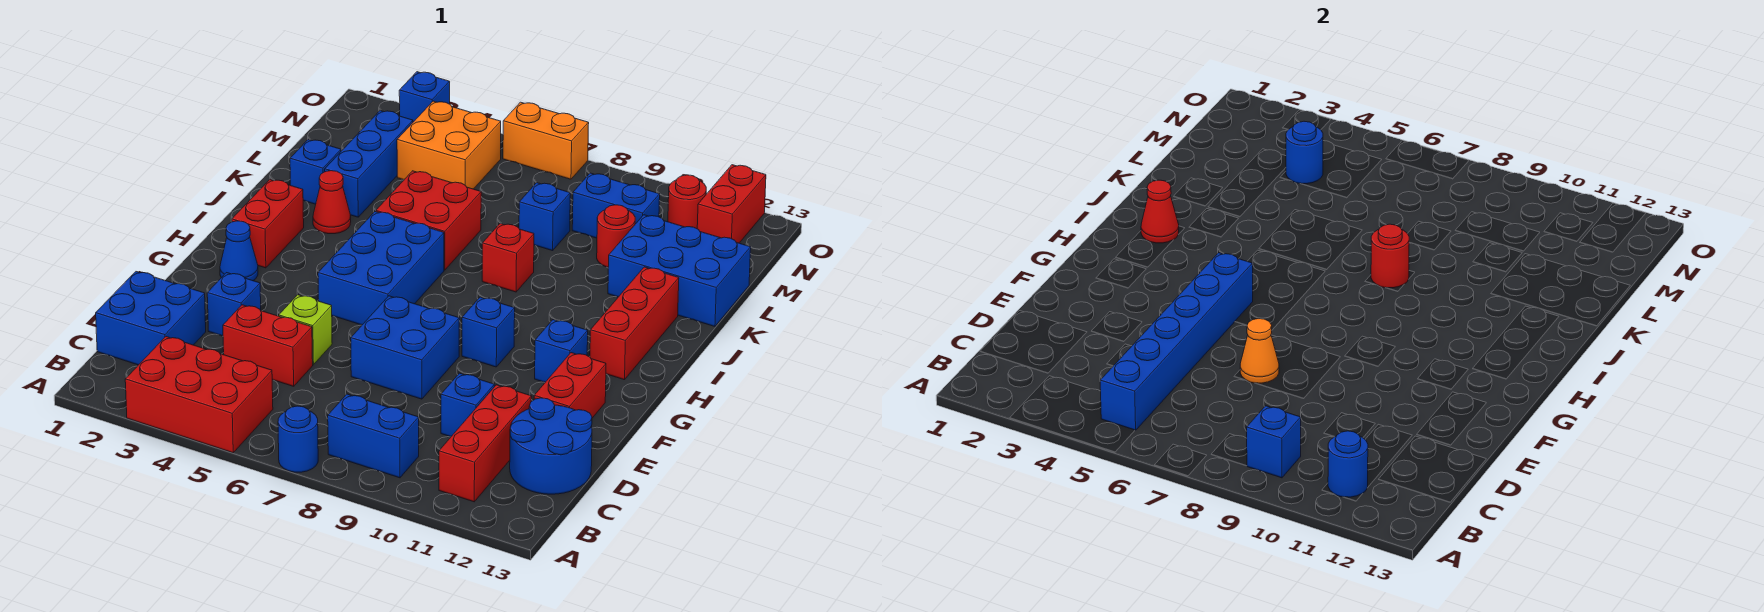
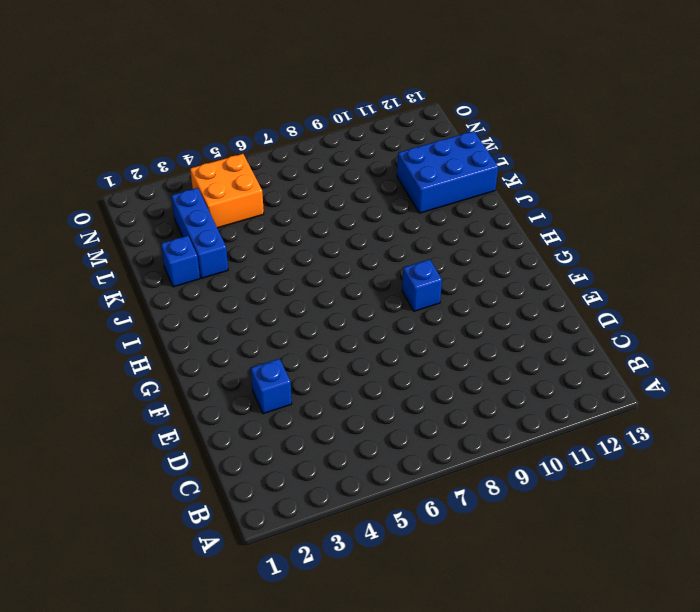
none -> red 2x3 brick [125,337,273,453]
none -> blue 1x1 round brick [278,406,318,472]
none -> blue 1x2 brick [328,394,419,478]
none -> red 1x3 brick [439,385,532,502]

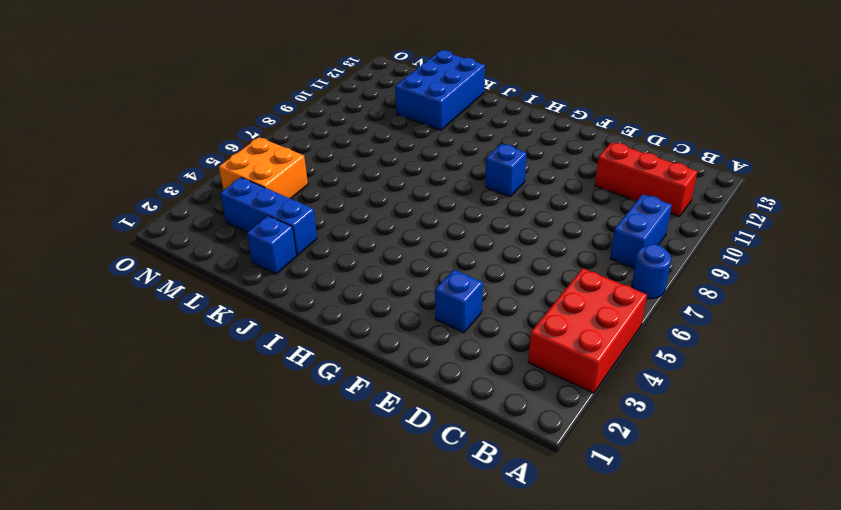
none -> blue 2x2 brick [96,272,206,365]
none -> blue 2x2 round brick [510,398,592,494]
none -> red 1x2 brick [223,305,313,386]
none -> blue 1x1 brick [441,373,494,437]

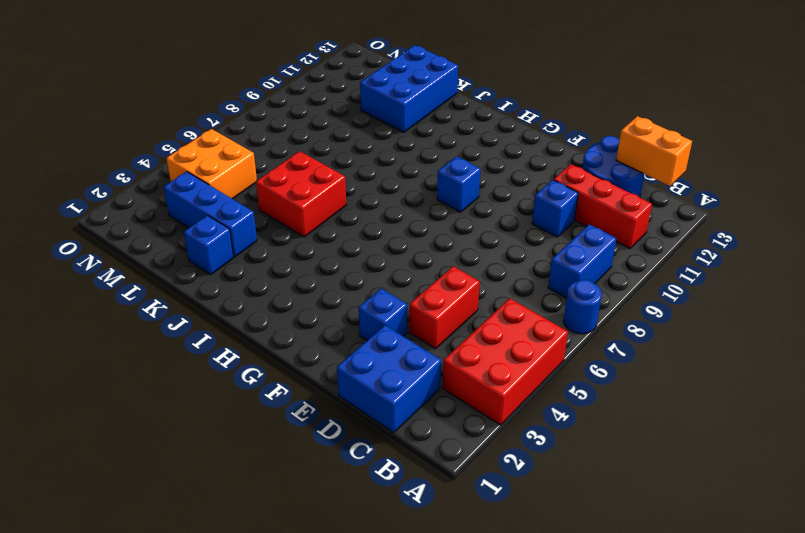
orange 1x2 brick [616,116,692,186] -> orange 1x2 brick turned to [503,102,589,179]
none -> lime 1x1 brick [279,295,332,365]
none -> blue 2x2 brick [351,296,459,399]
none -> red 1x2 brick [534,353,606,418]
none -> blue 1x1 cone [220,221,258,281]

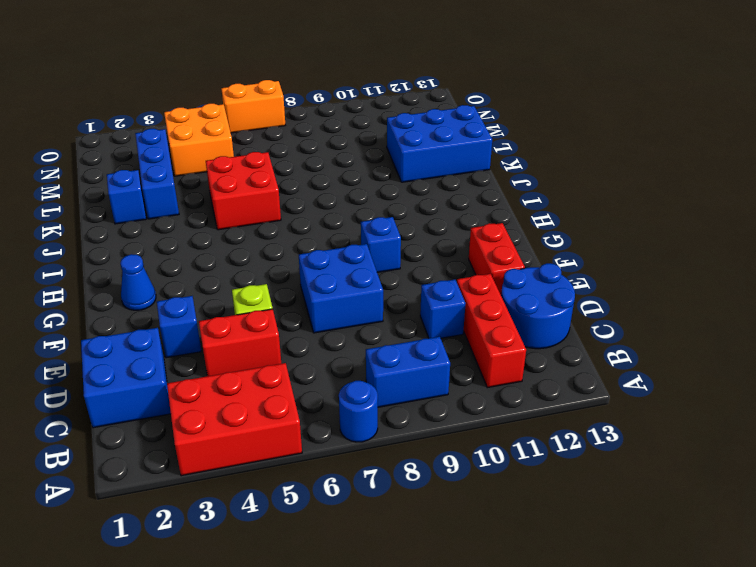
none -> blue 2x3 brick [318,211,444,325]
none -> blue 1x1 brick [535,320,588,382]
none -> red 1x2 brick [232,179,304,268]
none -> red 1x3 brick [590,267,679,380]

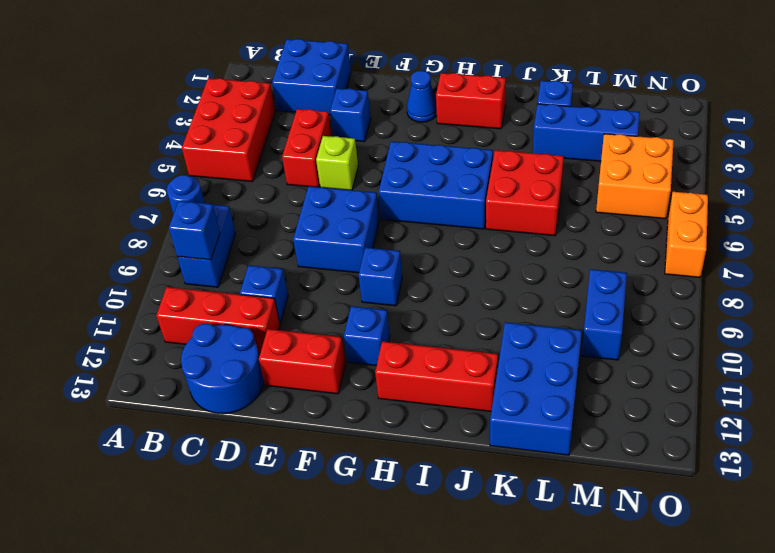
none -> red 1x1 cone [313,171,351,234]
none -> red 1x1 brick [482,223,534,292]
none -> blue 1x1 brick [519,183,570,251]
none -> red 1x1 round brick [597,205,635,267]

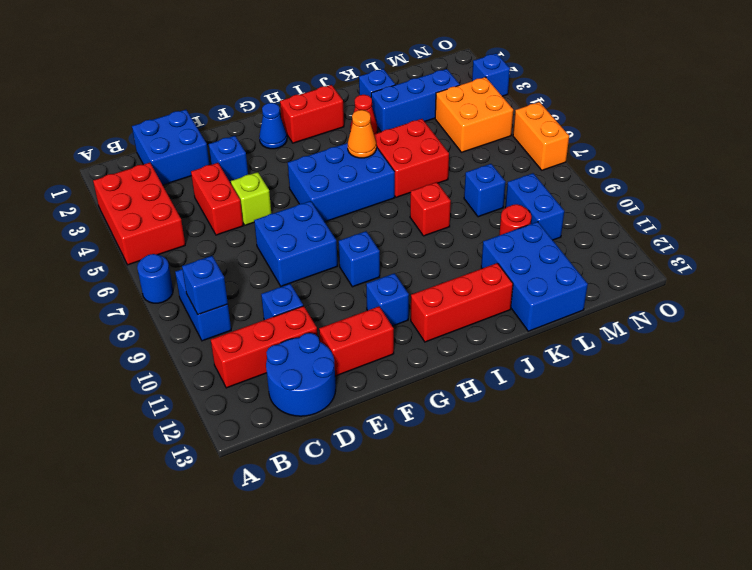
orange 1x1 cone [348,110,376,158] -> orange 1x1 cone moved to [1240,319,1279,383]
none -> red 1x1 round brick [668,175,706,229]
none -> red 1x2 brick [697,165,766,243]
none -> blue 1x6 brick [1100,253,1253,430]
none -> blue 1x1 round brick [1328,431,1368,497]

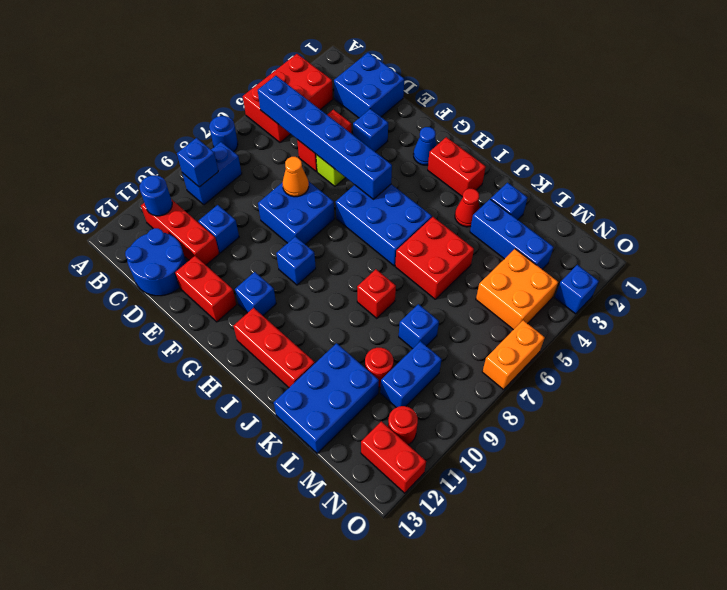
none -> red 1x1 cone [1141,180,1179,243]
none -> red 1x1 round brick [1371,224,1410,288]
none -> blue 1x1 round brick [1286,121,1323,184]

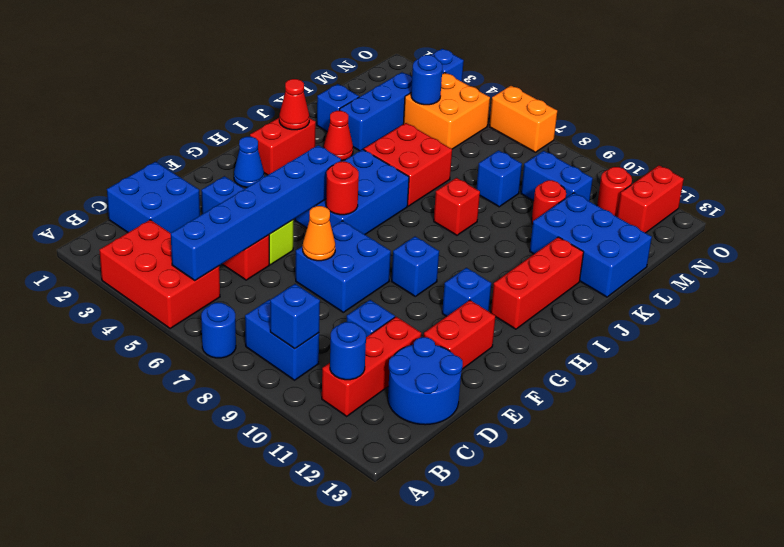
red 1x1 round brick [326,162,359,215] -> red 1x1 round brick moved to [1371,224,1410,288]

